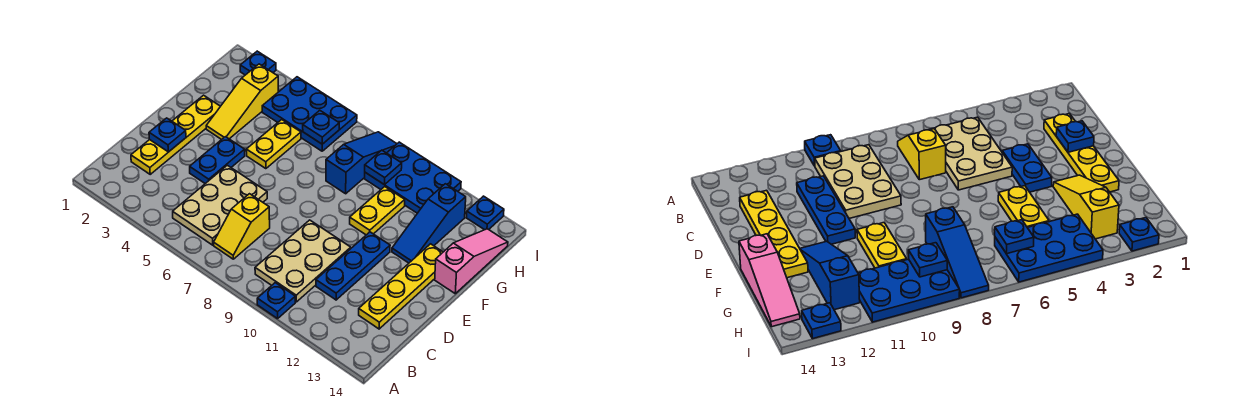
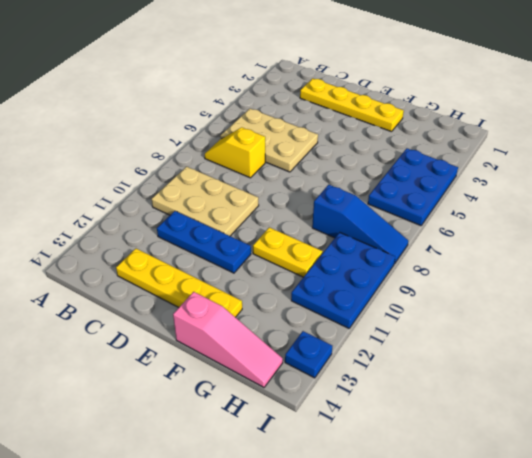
none -> blue 1x1 plate [257,283,295,319]
none -> blue 1x2 plate [190,137,245,184]
none -> yellow 1x3 slope [206,64,278,140]

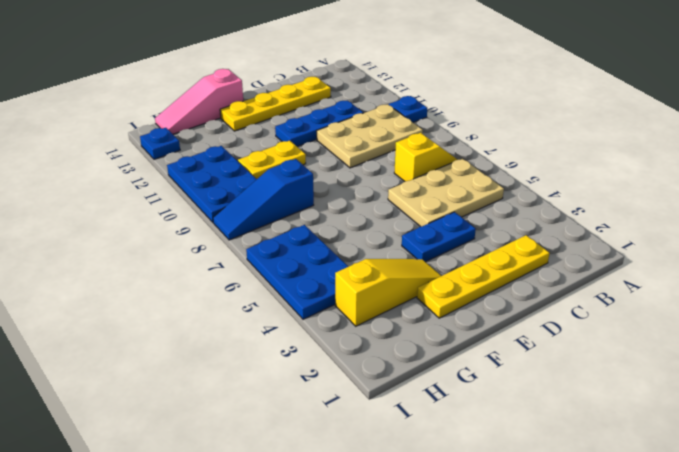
none -> yellow 1x2 plate [246,120,301,169]
none -> blue 1x3 slope [392,184,466,263]
none -> blue 1x1 plate [240,51,276,75]

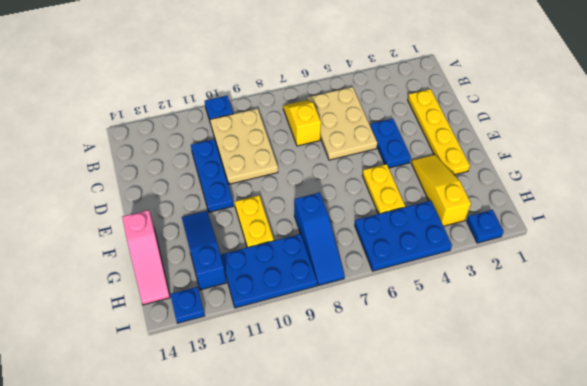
none -> yellow 1x4 plate [359,244,443,329]
none -> blue 1x1 plate [149,118,186,152]
none -> blue 1x1 plate [303,110,339,144]

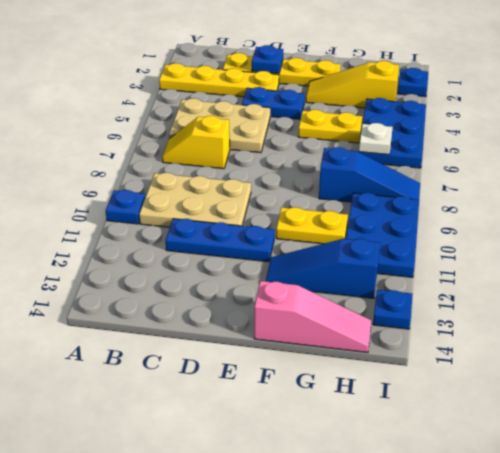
yellow 1x4 plate [159,63,279,97] -> yellow 1x4 plate moved to [359,244,443,329]
white 1x1 plate [359,123,393,155] -> blue 1x1 plate [303,110,339,144]
none -> blue 1x1 plate [365,150,402,185]

